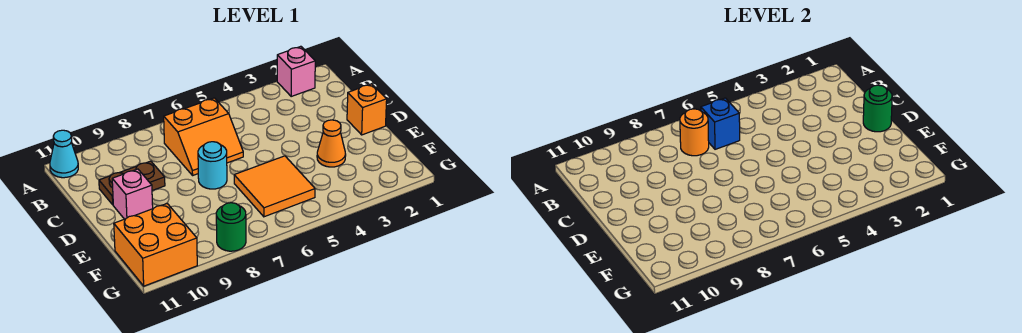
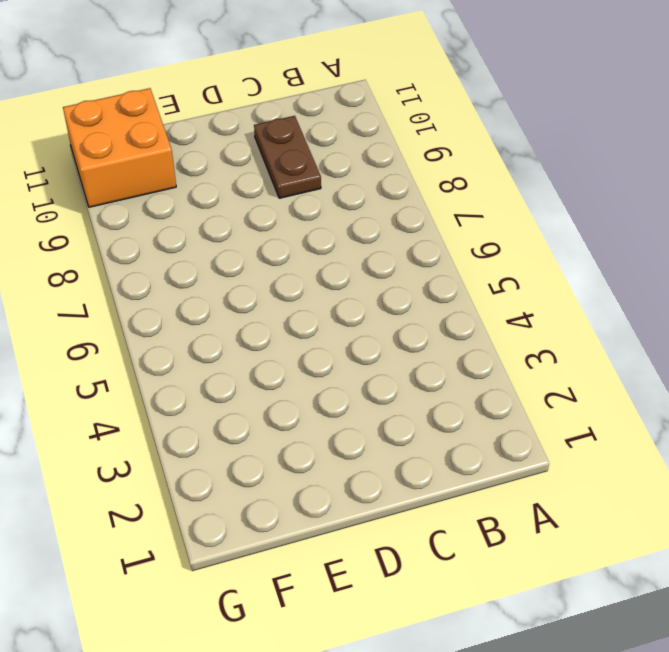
none -> pink 1x1 brick [277,46,315,96]
none -> cyan 1x1 cone [50,130,78,178]
none -> orange 2x2 slope [164,98,243,175]

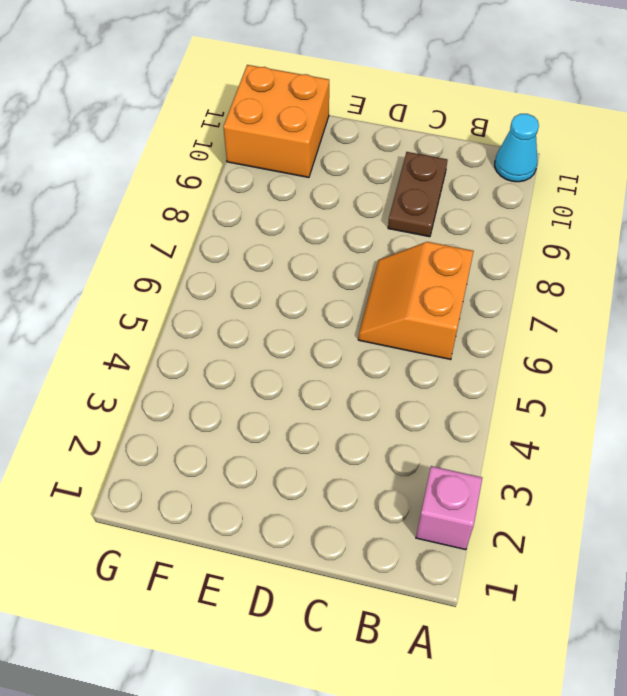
none -> orange 1x1 brick [347,84,387,135]
none -> cyan 1x1 round brick [198,142,227,189]
none -> pink 1x1 brick [112,169,153,219]

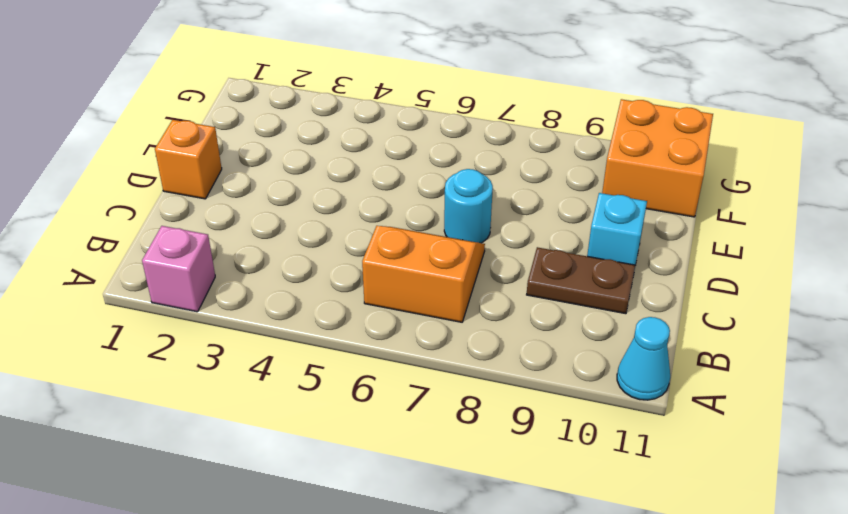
cyan 1x1 brick [587,193,647,265] -> pink 1x1 brick [112,169,153,219]
none -> orange 1x1 cone [317,120,346,167]
none -> orange 2x2 tile [234,156,315,217]
none -> green 1x1 round brick [216,203,246,251]

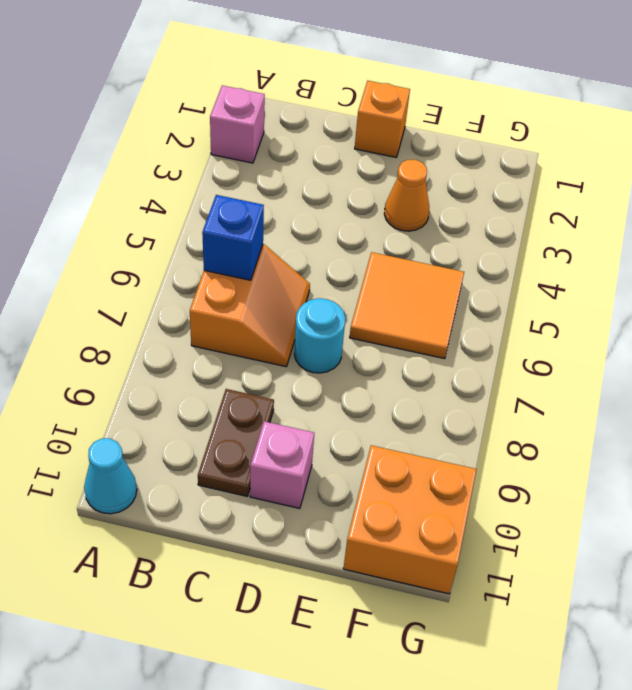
none -> green 1x1 round brick [216,203,246,251]
none -> orange 1x1 round brick [680,109,709,156]
none -> green 1x1 round brick [863,85,892,132]

